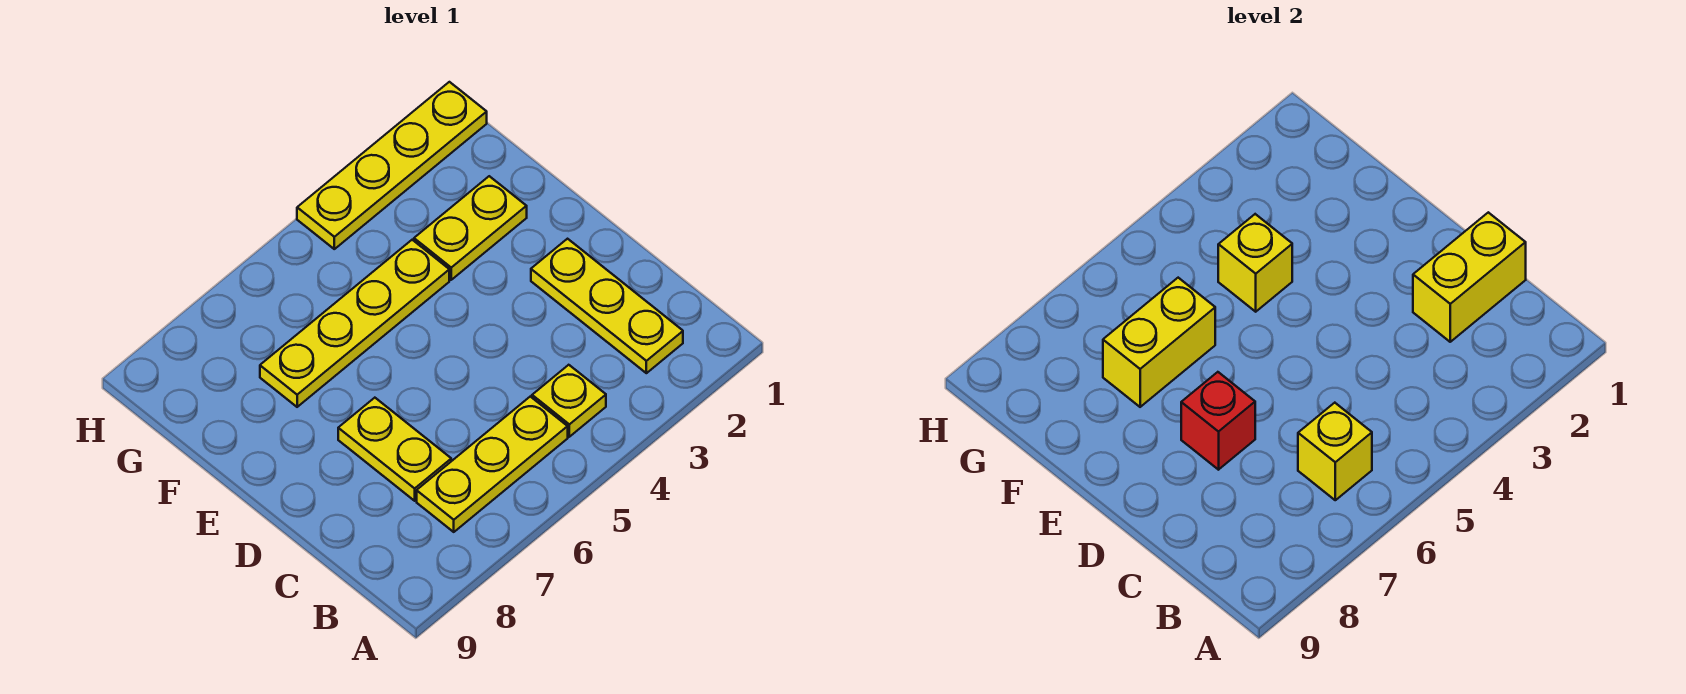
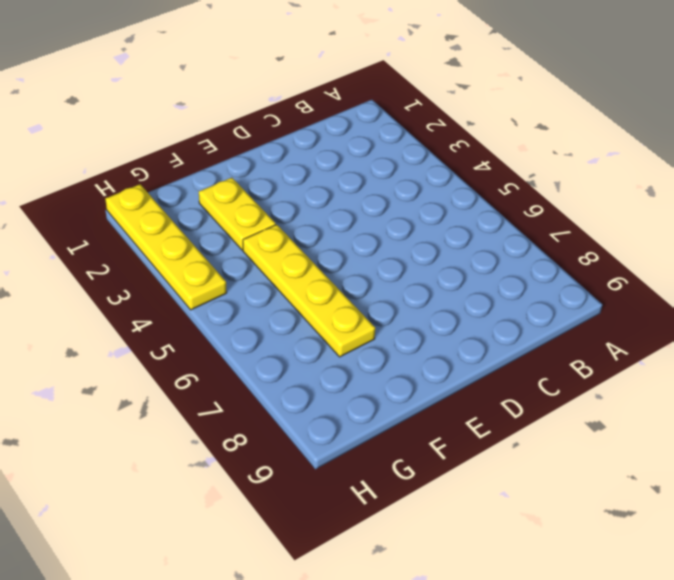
none -> yellow 1x3 plate [531,239,683,373]
none -> yellow 1x1 plate [532,365,606,437]
none -> yellow 1x3 plate [417,397,568,532]

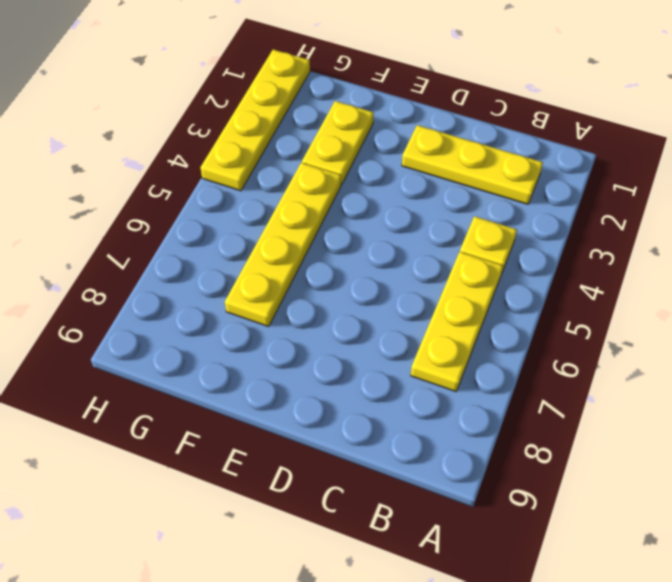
none -> yellow 1x2 plate [338,398,451,501]
none -> yellow 1x1 brick [1298,403,1372,500]
none -> yellow 1x2 brick [1413,212,1526,342]

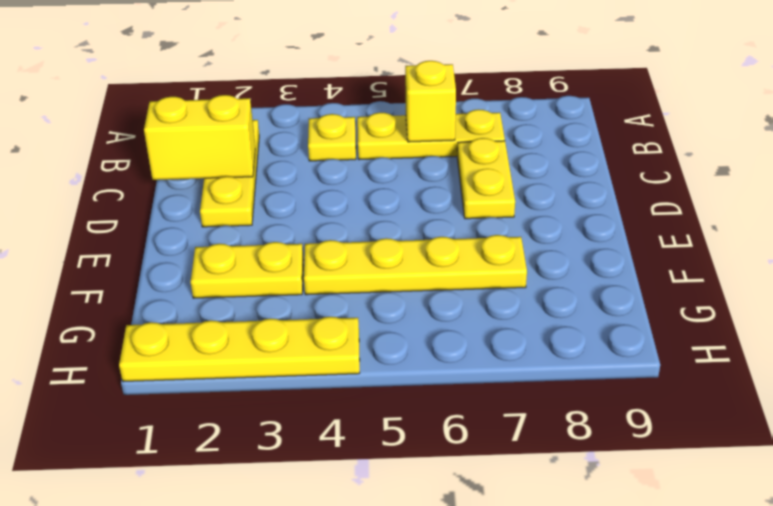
none -> red 1x1 brick [1181,372,1255,470]
none -> yellow 1x1 brick [1218,214,1292,312]
none -> yellow 1x2 brick [1103,278,1215,407]

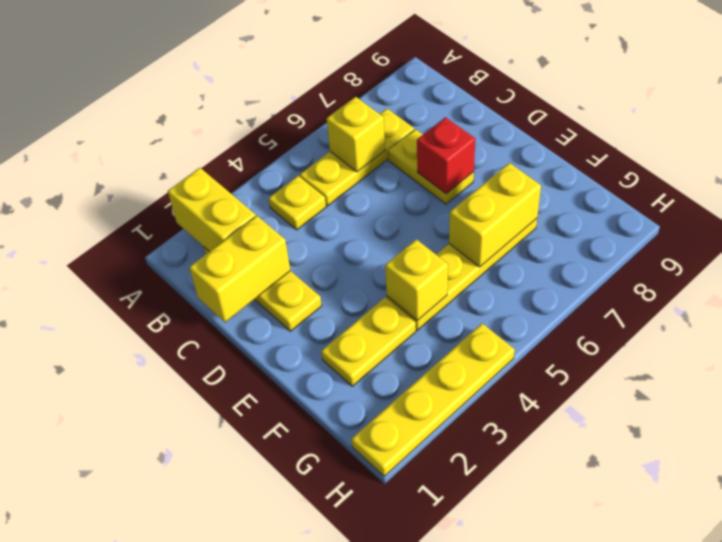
yellow 1x2 brick [168,168,256,252] -> none

